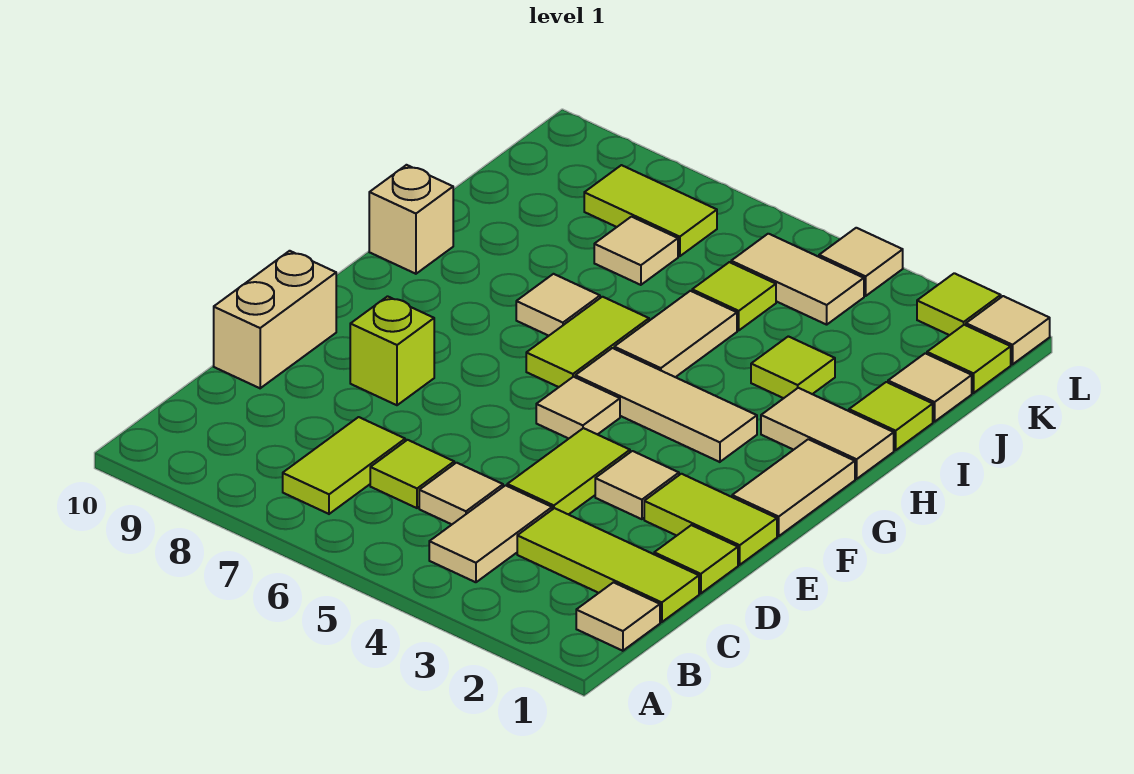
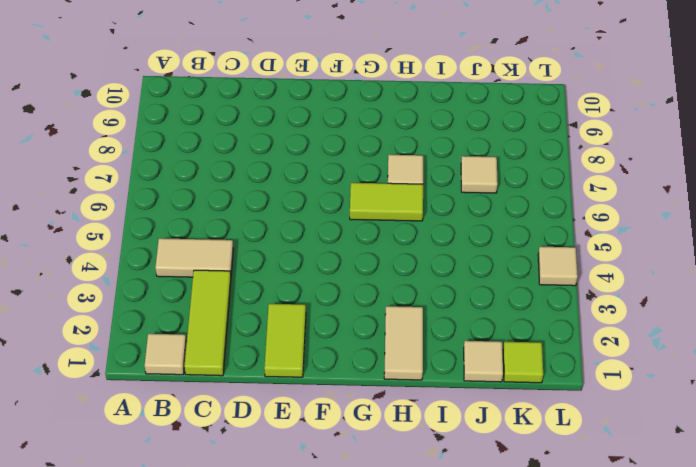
none -> lime 1x2 tile [283,417,405,514]
none -> tan 1x1 tile [419,463,503,524]
none -> lime 1x1 tile [370,440,454,508]
none -> lime 1x1 tile [654,525,738,594]

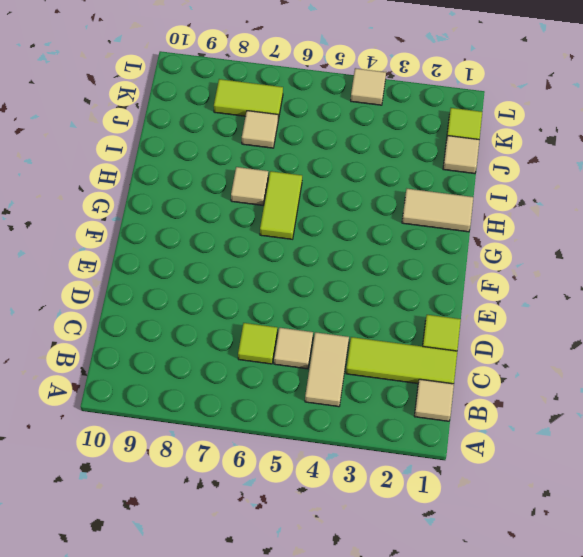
none -> lime 1x2 tile [283,417,405,514]
none -> lime 1x2 tile [507,428,630,515]
none -> tan 1x2 brick [214,251,336,388]
none -> lime 1x2 tile [644,474,777,565]

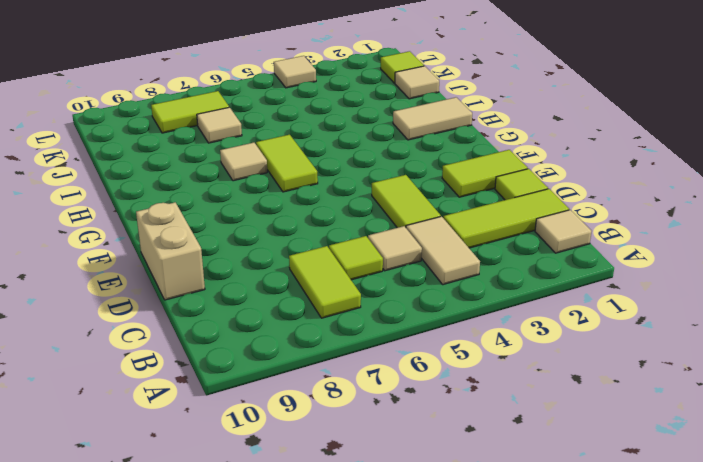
none -> tan 1x1 tile [595,451,679,519]
none -> lime 1x1 brick [350,296,434,405]
none -> tan 1x2 tile [732,439,855,536]
none -> tan 1x1 tile [536,377,620,439]

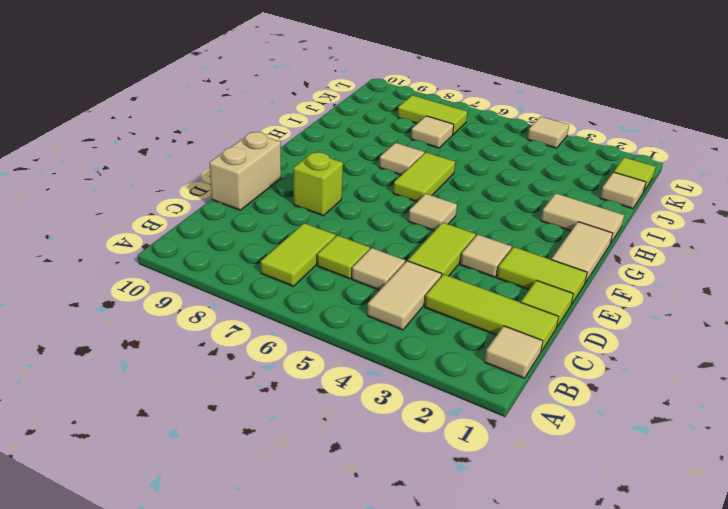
none -> tan 1x3 tile [575,348,757,462]
none -> tan 1x2 tile [614,291,737,377]
none -> tan 1x1 brick [369,165,453,274]
none -> lime 1x1 tile [849,382,933,450]

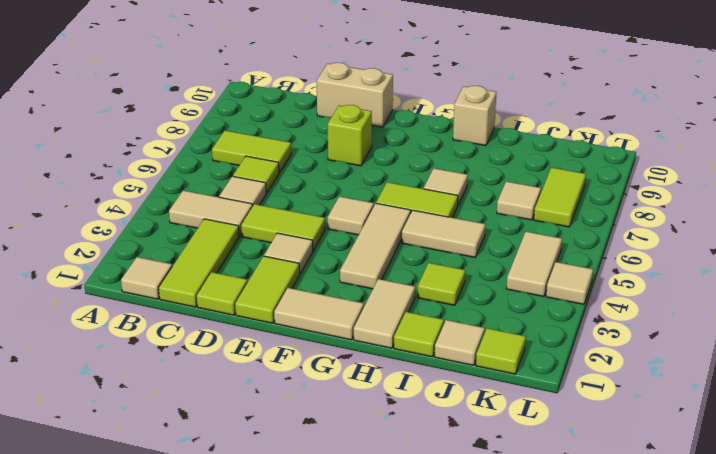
none -> lime 1x1 tile [692,262,776,330]
none -> tan 1x1 tile [966,296,1050,364]
none -> lime 1x1 tile [917,273,1001,335]

